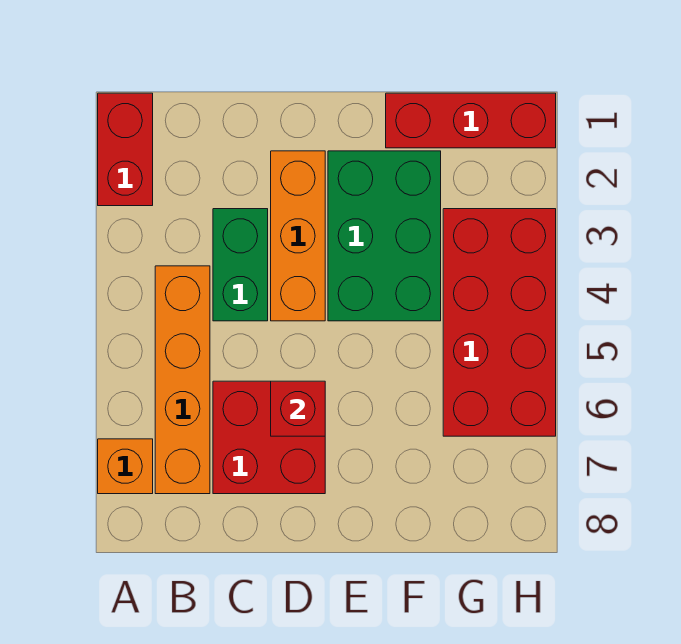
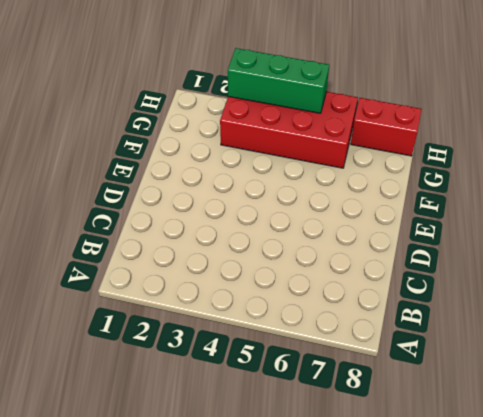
green 1x3 brick [228,48,329,113] -> none
red 1x2 brick [351,98,422,156] -> red 1x2 brick moved to [98,93,153,206]
none -> orange 1x1 brick [98,439,153,494]
none -> orange 1x4 brick [155,266,210,494]

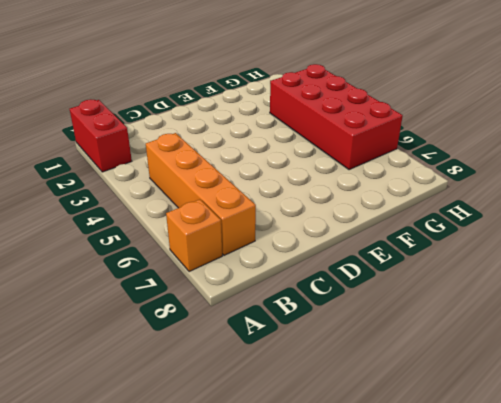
none -> green 1x2 brick [213,209,268,321]
none -> red 2x2 brick [213,381,325,494]

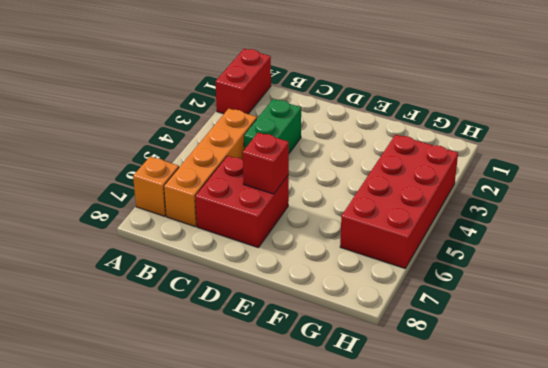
none -> orange 1x3 brick [271,151,325,321]
none -> green 2x3 brick [328,151,441,321]

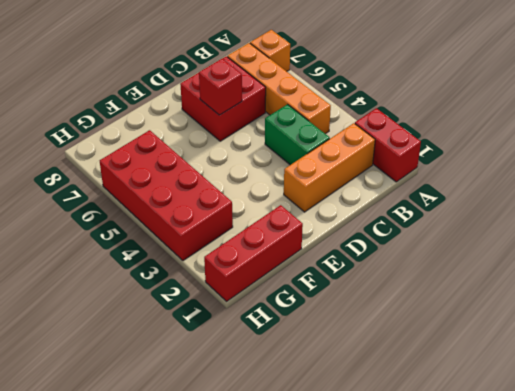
orange 1x3 brick [284,123,375,212] -> orange 1x3 brick turned to [271,151,325,321]
none -> green 2x3 brick [328,151,441,321]

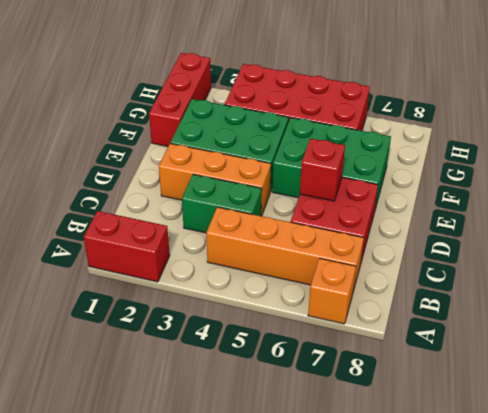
green 2x3 brick [272,118,391,212] -> none

